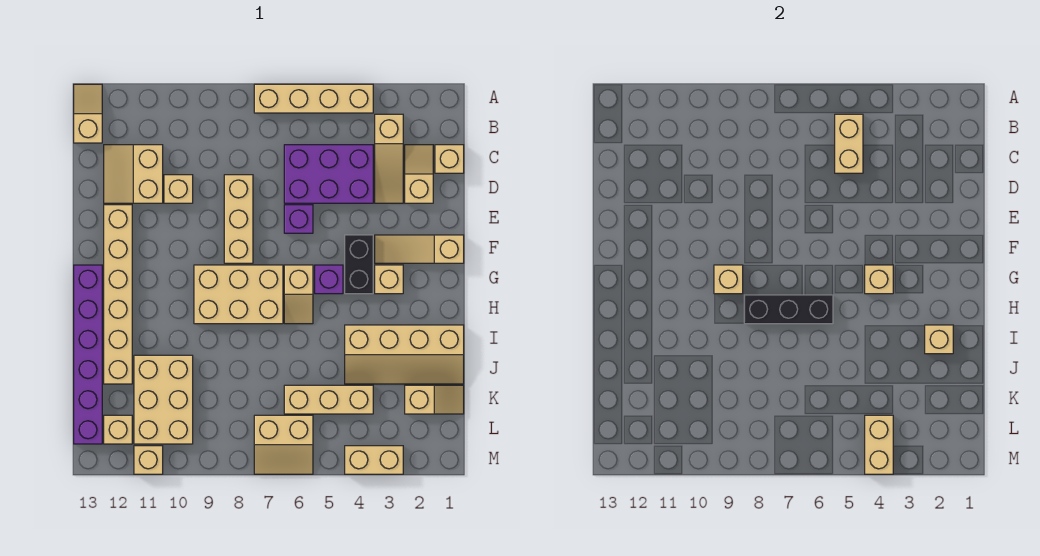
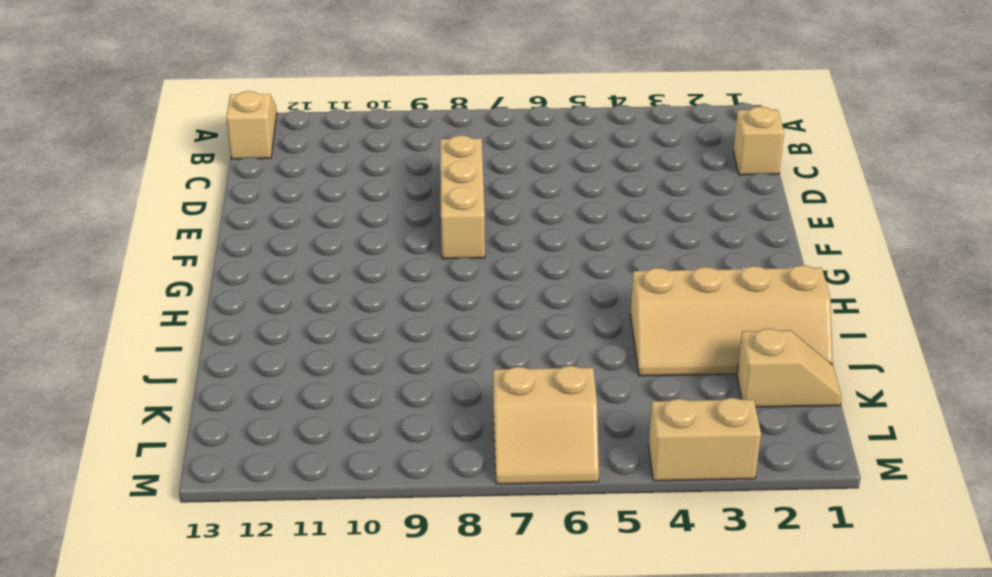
none -> tan 1x4 brick [254,84,373,113]
none -> tan 1x3 slope [375,114,403,203]
none -> tan 1x2 slope [405,145,433,203]
none -> purple 2x3 brick [284,145,373,203]

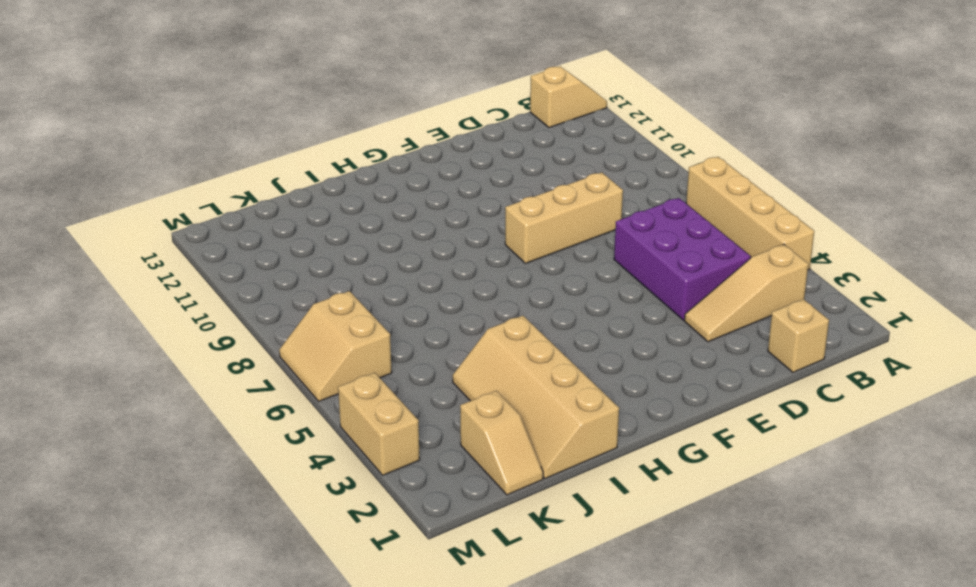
none -> tan 1x2 slope [405,145,433,203]
none -> tan 2x2 slope [104,145,163,203]
none -> tan 1x1 brick [164,175,193,203]
none -> purple 1x1 brick [284,205,313,233]

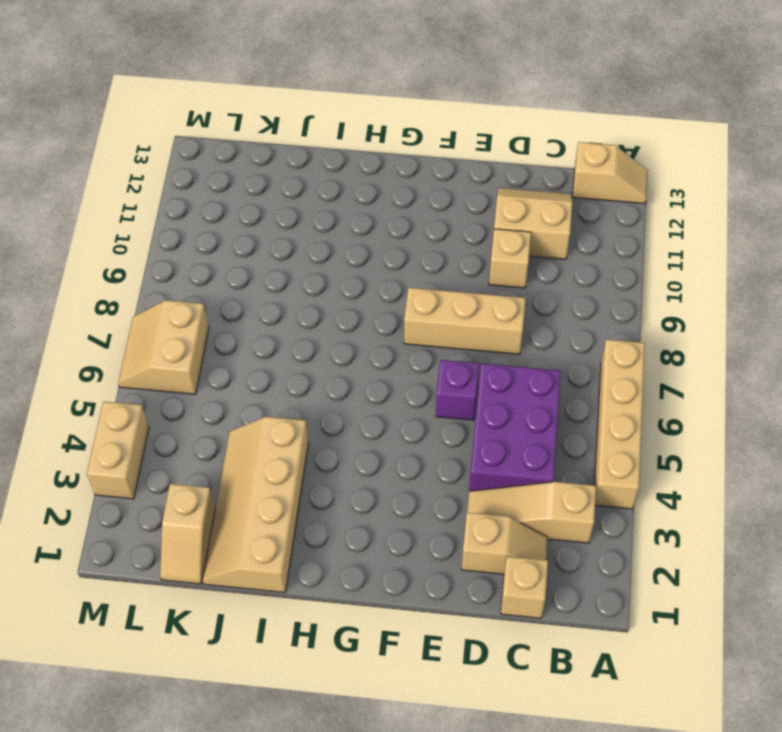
none -> tan 1x6 brick [104,205,132,384]
none -> tan 1x3 slope [375,235,464,263]
none -> black 1x2 brick [345,235,373,294]
none -> tan 1x1 brick [375,265,403,294]

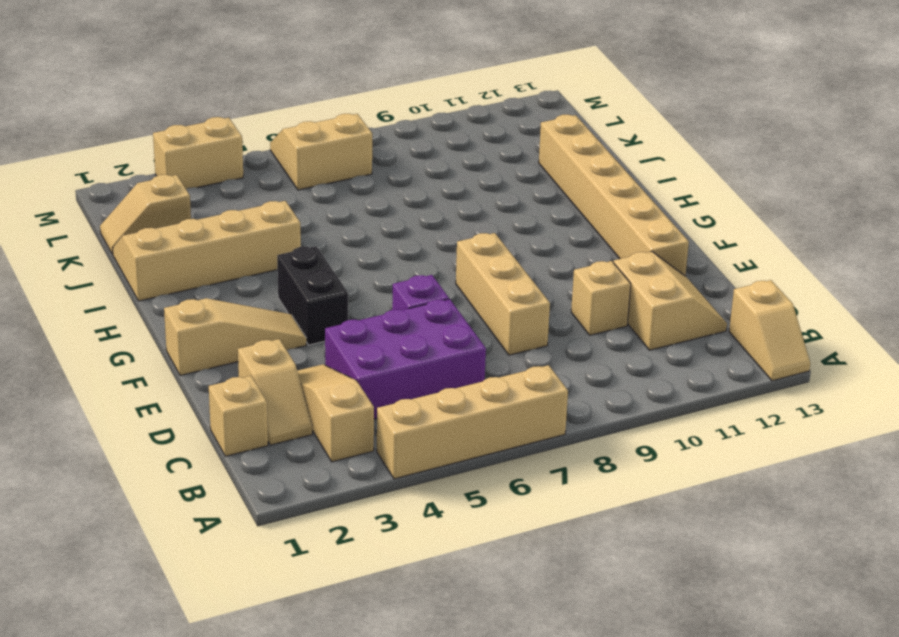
none -> tan 1x1 brick [375,265,403,294]
none -> purple 1x1 brick [315,265,343,294]
none -> tan 1x2 slope [284,265,313,324]
none -> tan 2x3 brick [194,265,283,324]

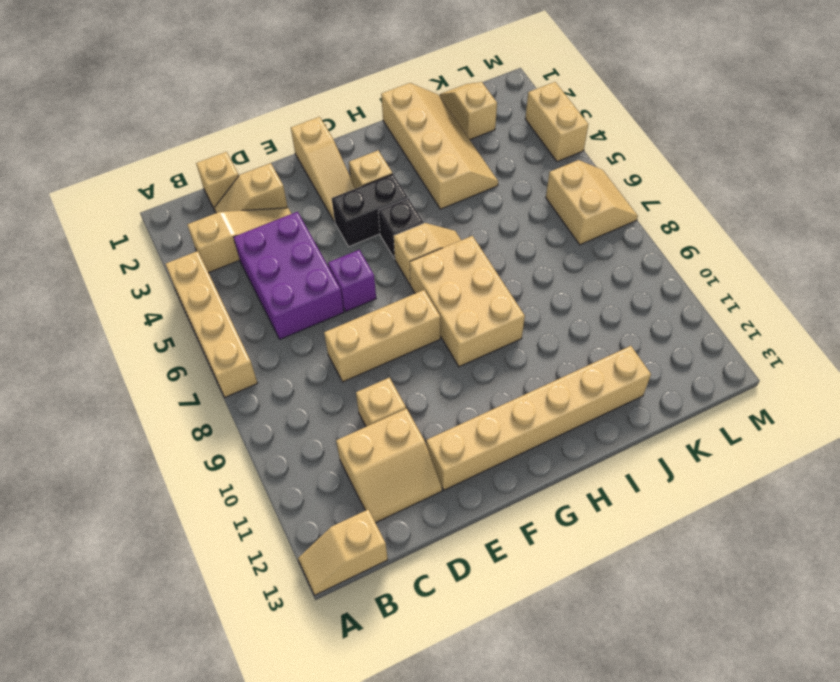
black 1x1 brick [378,198,423,259] -> purple 1x1 brick [315,265,343,294]
none -> purple 1x6 brick [74,265,102,444]
none -> tan 2x3 brick [134,355,193,444]
none -> tan 1x3 brick [284,385,373,414]
none -> tan 1x1 brick [104,415,132,444]

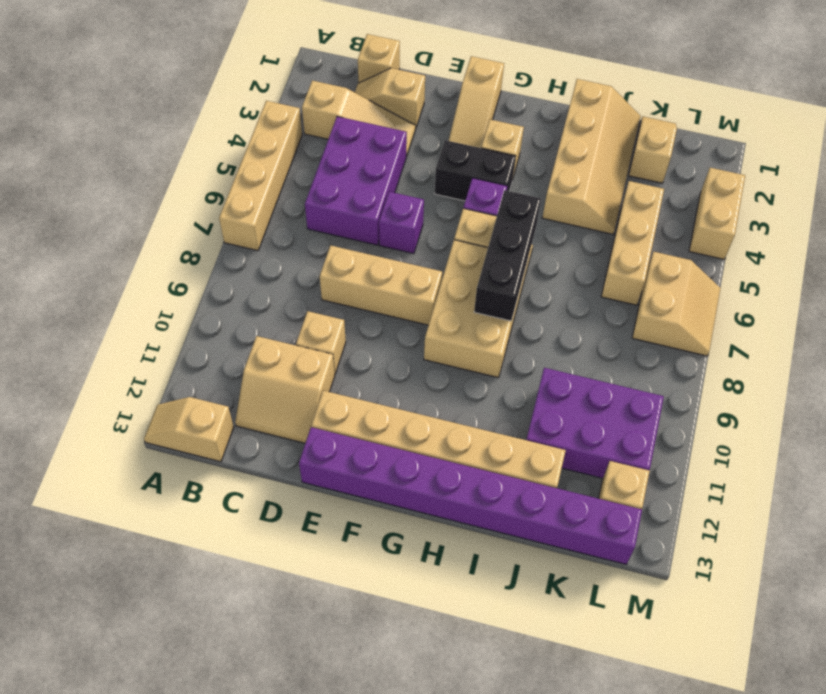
purple 1x8 brick [299,427,642,564] -> purple 1x6 brick [74,265,102,444]
purple 2x3 brick [526,368,664,478] -> tan 2x3 brick [134,355,193,444]
none -> tan 1x1 brick [134,446,163,474]
none -> tan 1x2 brick [835,114,863,173]
none -> tan 1x1 brick [865,265,893,294]
none -> tan 1x1 brick [714,265,743,294]

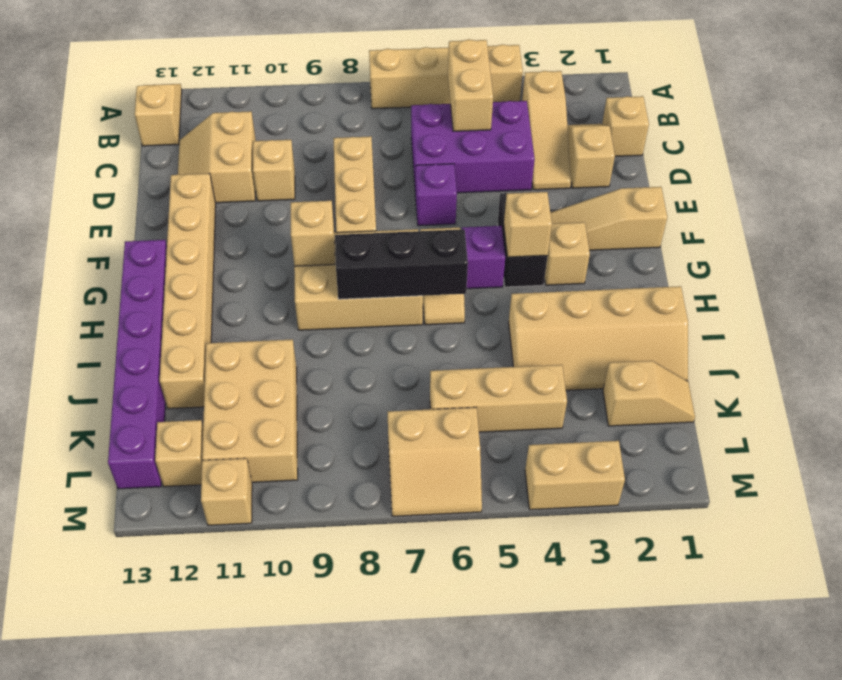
none -> tan 1x1 brick [925,325,953,354]
none -> tan 1x2 brick [865,415,893,474]

